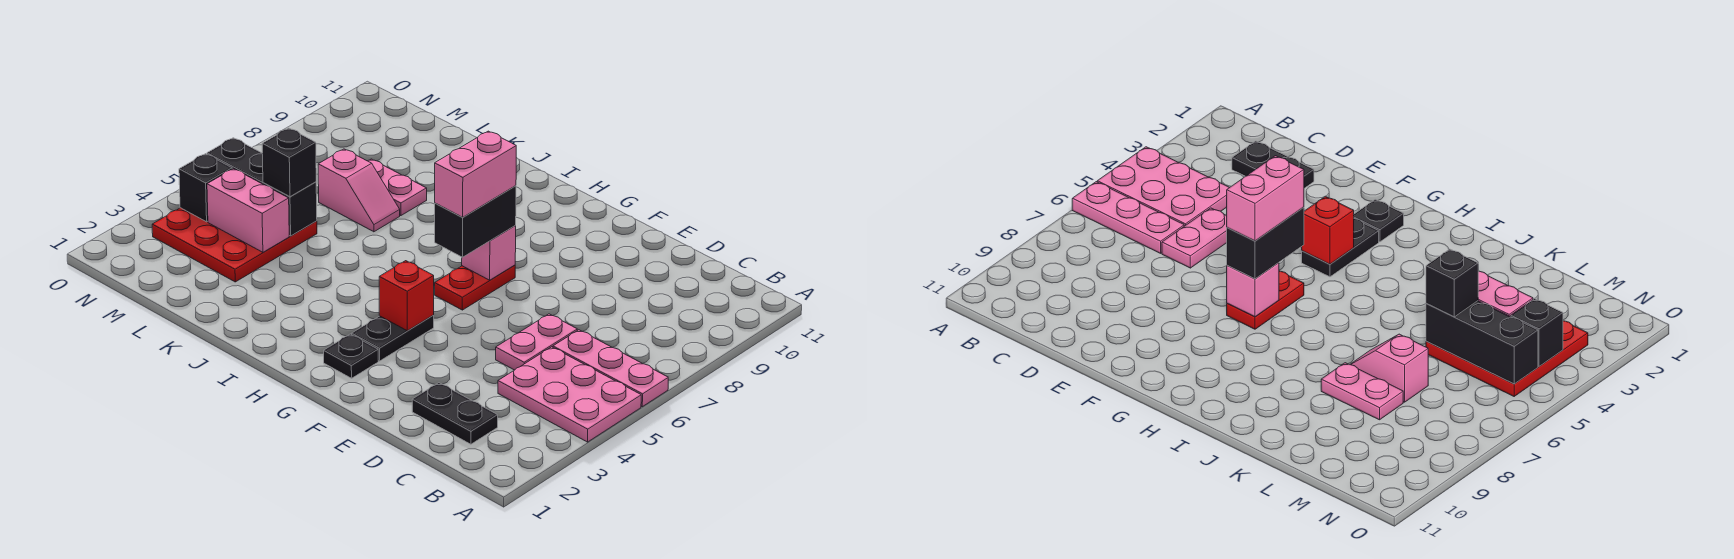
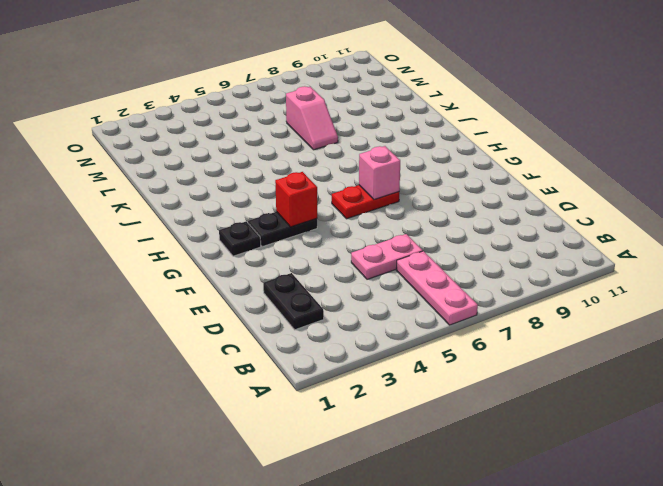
none -> pink 2x3 plate [498,347,641,442]
none -> pink 1x2 plate [368,159,427,216]
none -> red 3x3 plate [152,208,317,282]

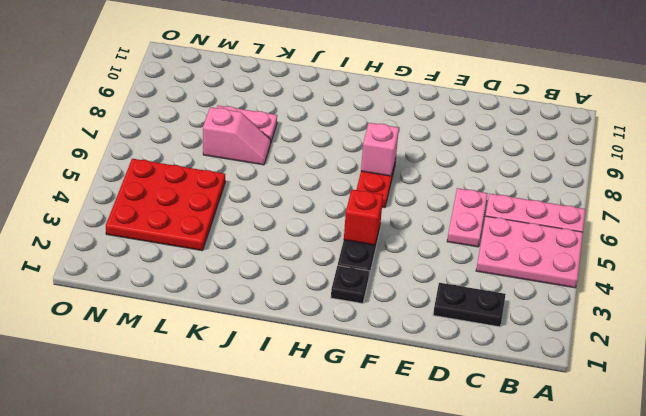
none -> pink 1x2 brick [207,169,289,252]
none -> black 1x3 brick [207,138,317,236]
none -> black 1x1 brick [179,154,232,222]

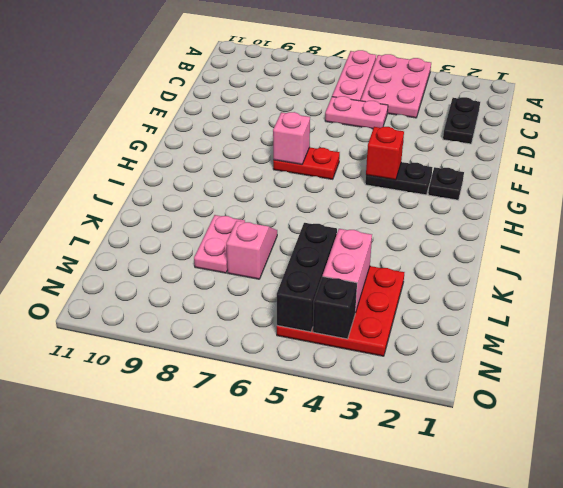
none -> black 1x2 brick [435,186,516,257]
none -> black 1x1 brick [262,128,316,197]
none -> pink 1x2 brick [435,131,516,217]

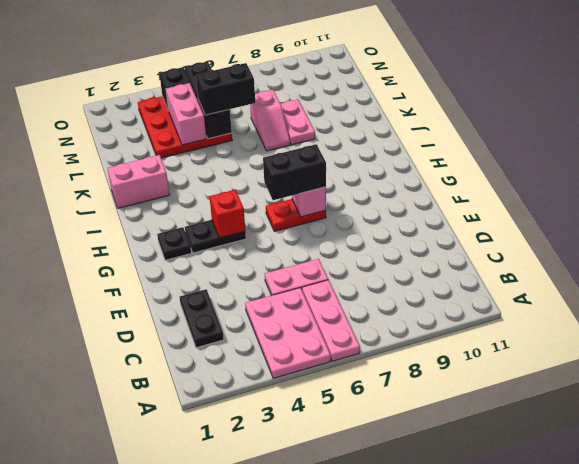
pink 1x2 brick [107,155,170,208] -> pink 1x2 brick moved to [435,131,516,217]
black 1x2 brick [196,63,255,115] -> black 1x1 brick [262,128,316,197]

